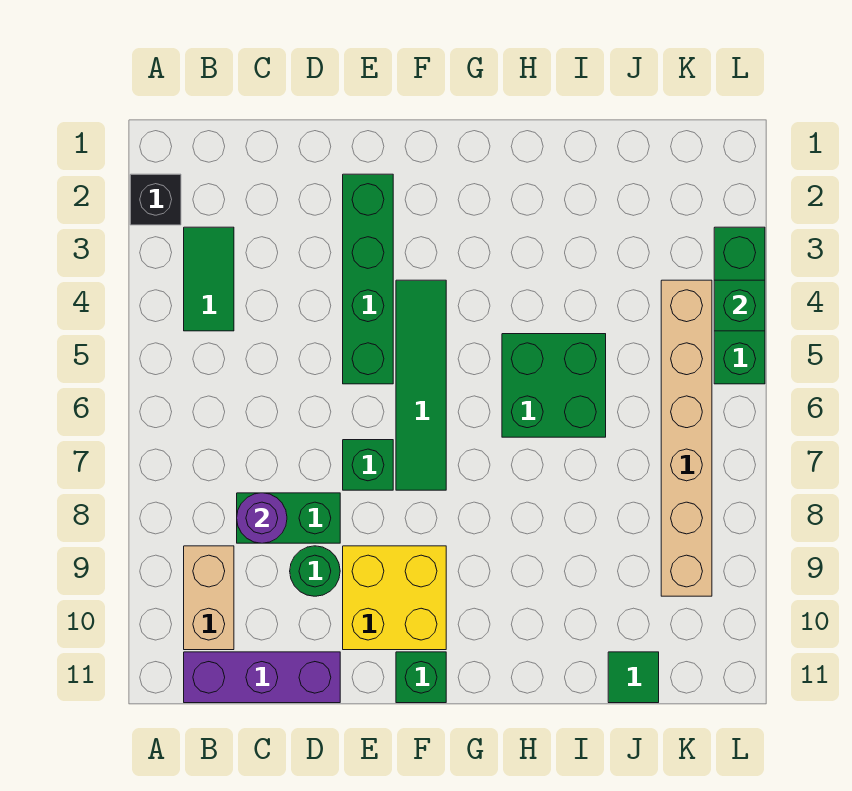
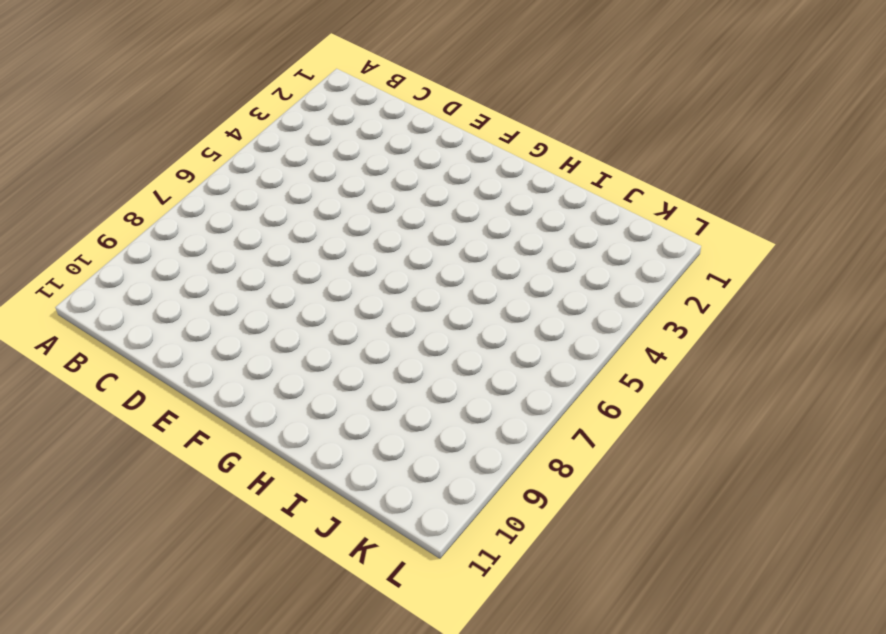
none -> black 1x1 brick [130,174,181,225]
none -> green 1x2 tile [184,227,234,331]
none -> tan 1x2 brick [184,546,234,650]

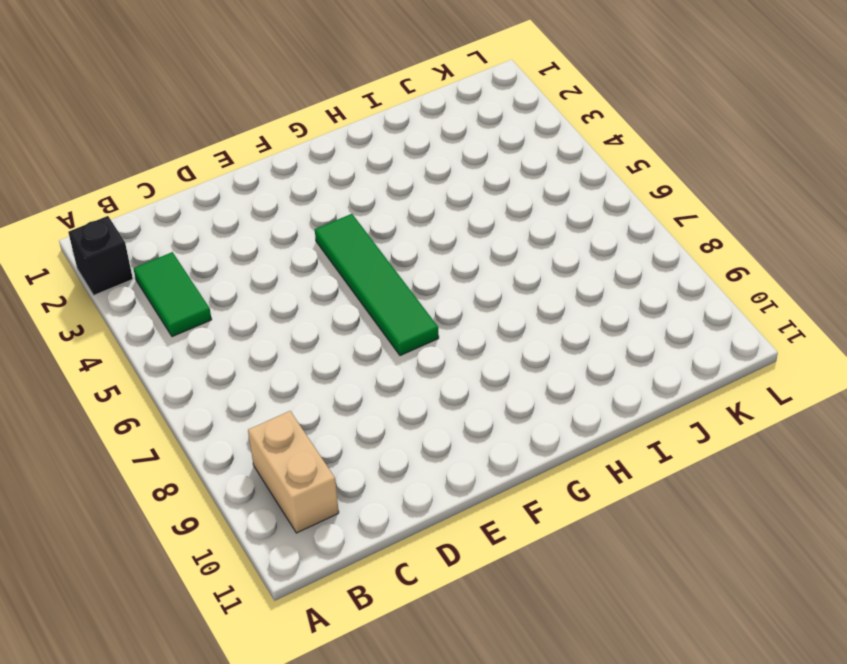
none -> purple 1x3 brick [184,652,340,703]
none -> green 1x2 brick [237,493,340,543]
none -> green 1x1 round brick [290,546,340,596]

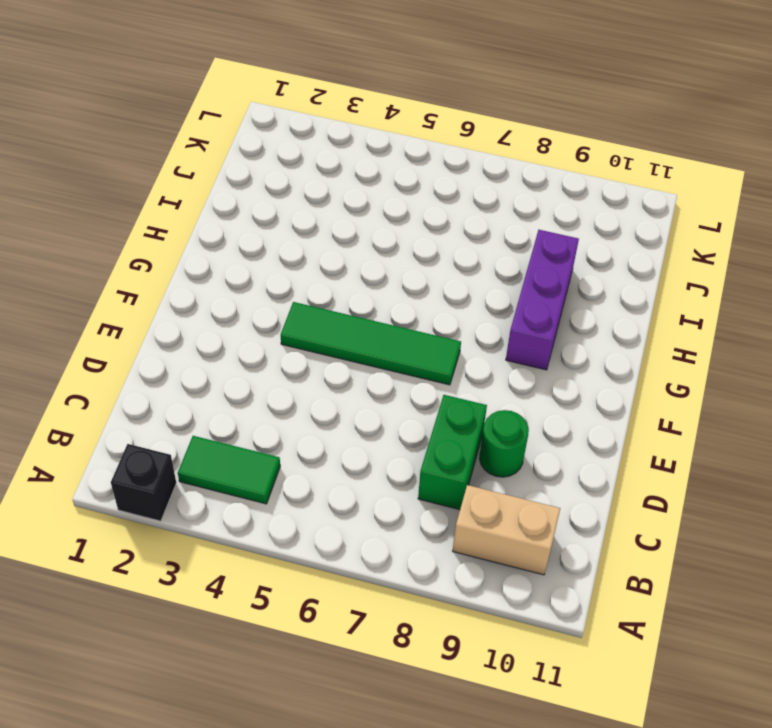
purple 1x3 brick [506,230,579,370] -> purple 1x3 brick moved to [184,652,340,703]
none -> green 1x4 brick [343,174,393,384]
none -> green 1x1 brick [343,440,393,490]
none -> yellow 2x2 brick [343,546,446,650]

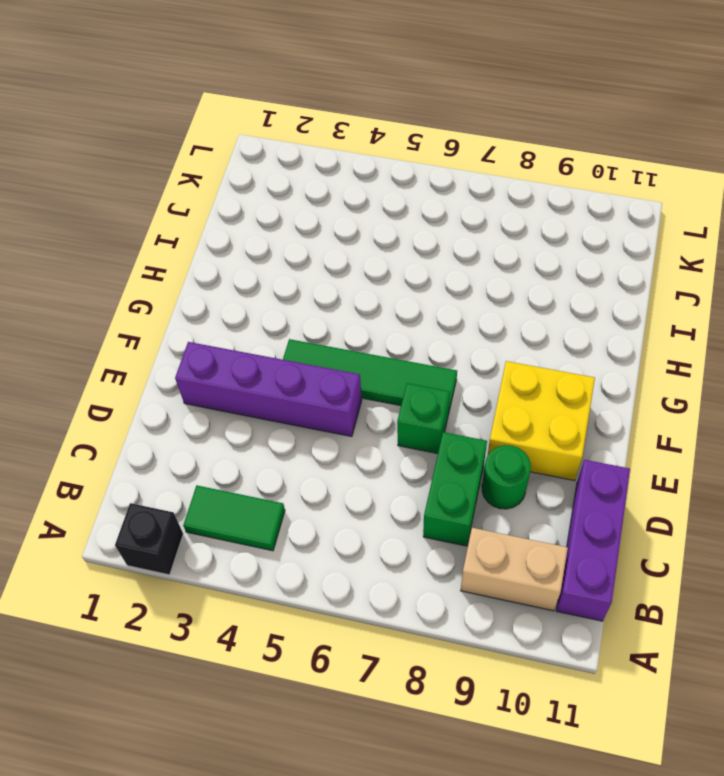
purple 1x4 brick [175,342,362,437] -> green 1x4 brick [343,174,393,384]
none -> green 1x1 brick [396,652,446,703]
none -> green 2x2 brick [502,334,606,437]
none -> green 1x1 tile [608,652,659,703]

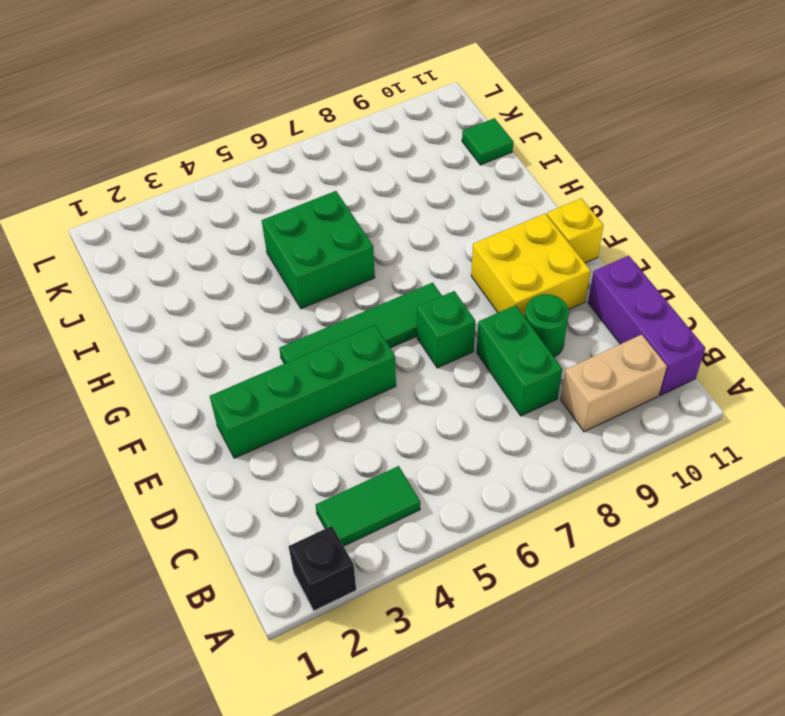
yellow 1x1 brick [547,198,604,263] -> green 1x1 brick [396,652,446,703]
none -> tan 1x6 brick [661,280,712,596]
none -> green 1x3 brick [714,227,765,384]
none -> purple 1x1 round brick [237,493,287,543]

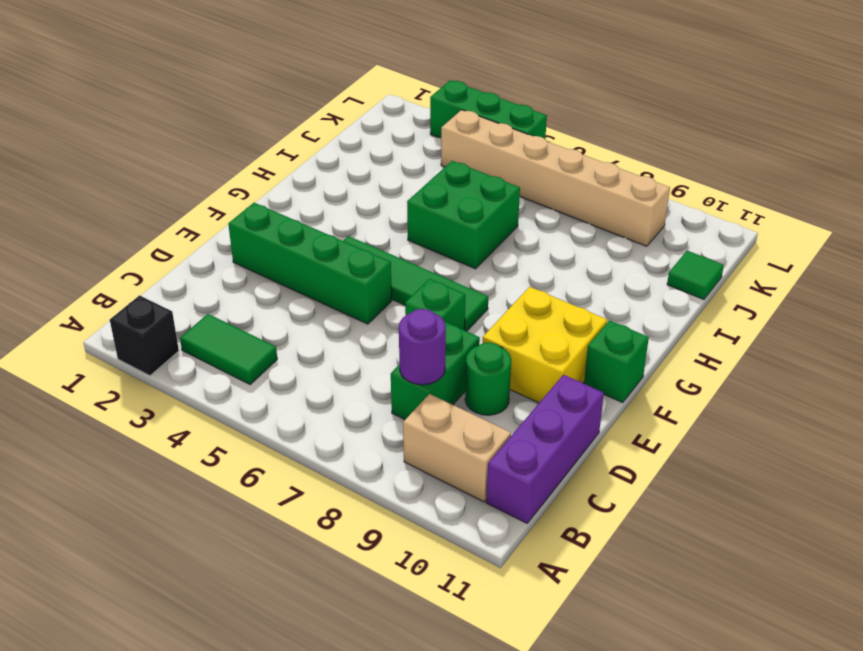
none -> green 1x1 brick [714,280,765,331]

